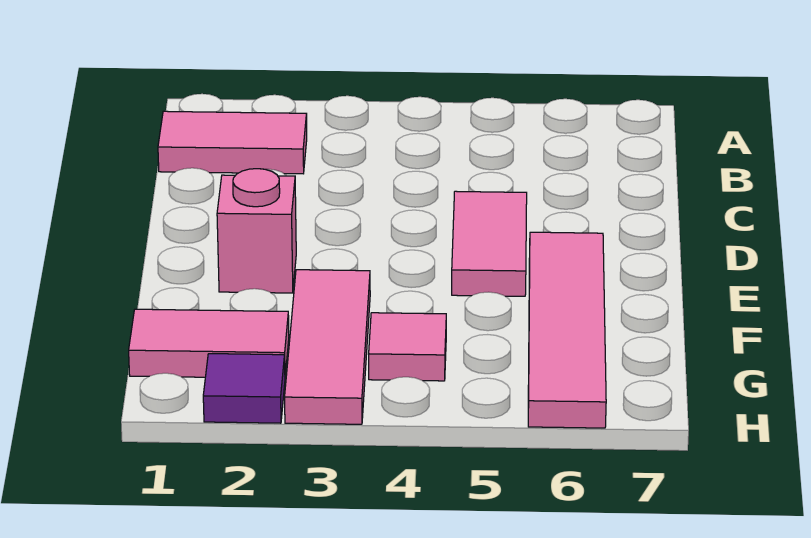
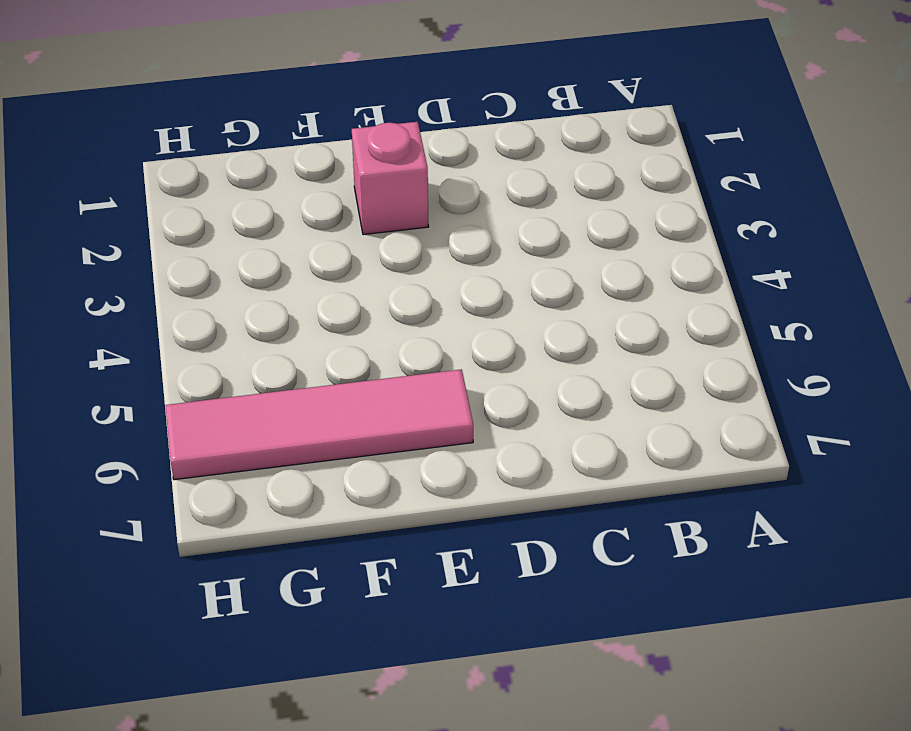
none -> pink 1x2 tile [158,111,307,174]
none -> pink 1x2 tile [452,191,527,296]

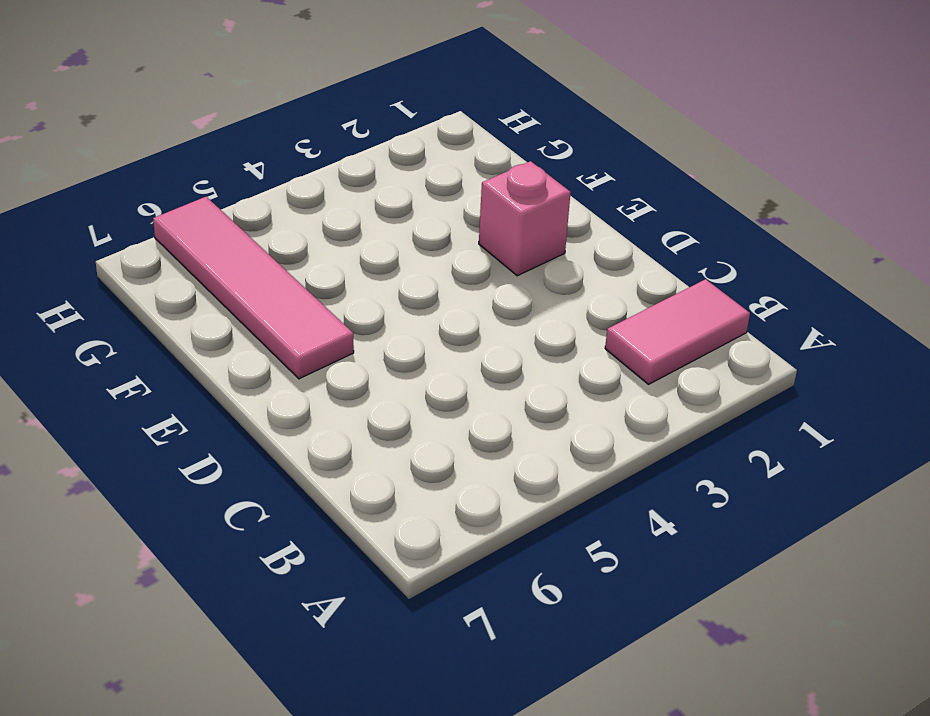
none -> pink 1x2 tile [452,191,527,296]
none -> pink 1x3 tile [285,270,370,424]

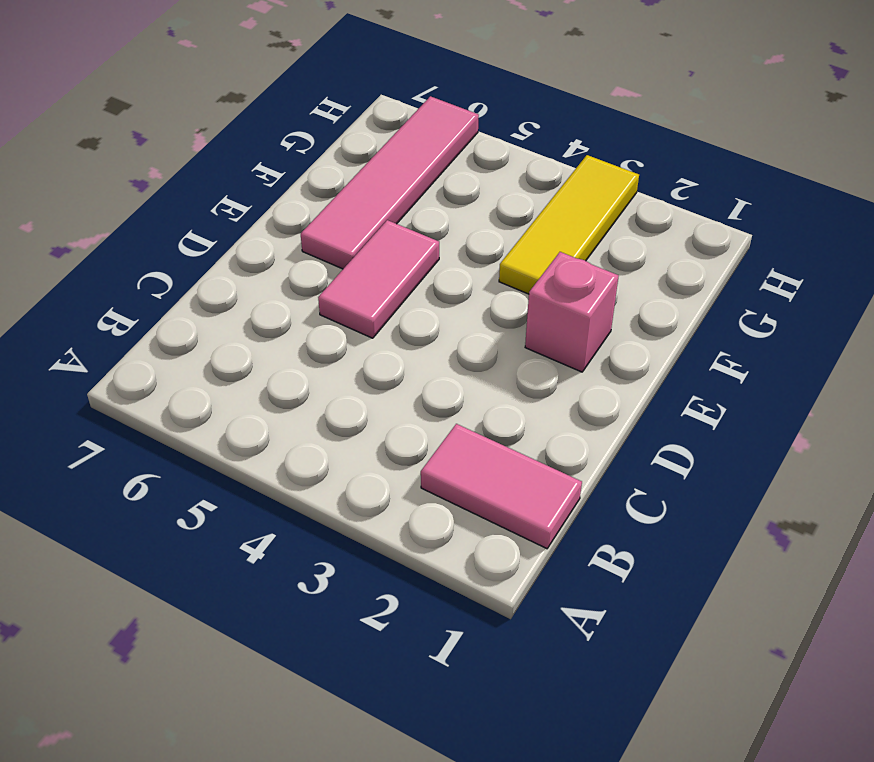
yellow 1x3 tile [499,155,639,294] -> pink 1x3 tile [285,270,370,424]
none -> pink 1x2 tile [129,309,289,377]
none -> pink 1x1 tile [369,313,446,381]

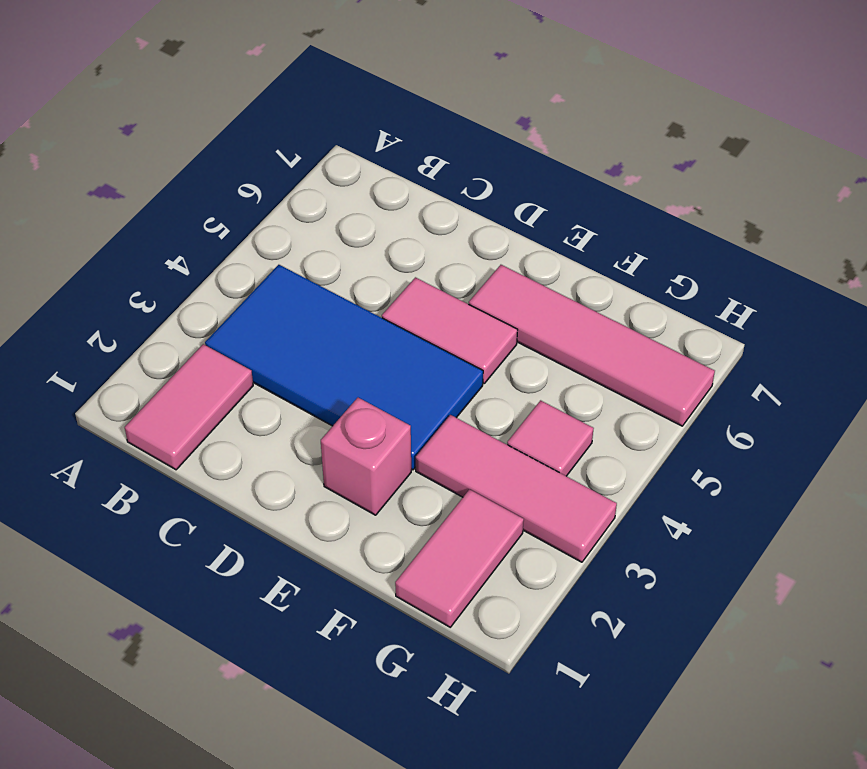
blue 2x4 tile [205,265,483,470] -> none
none -> purple 1x1 tile [203,354,285,423]

